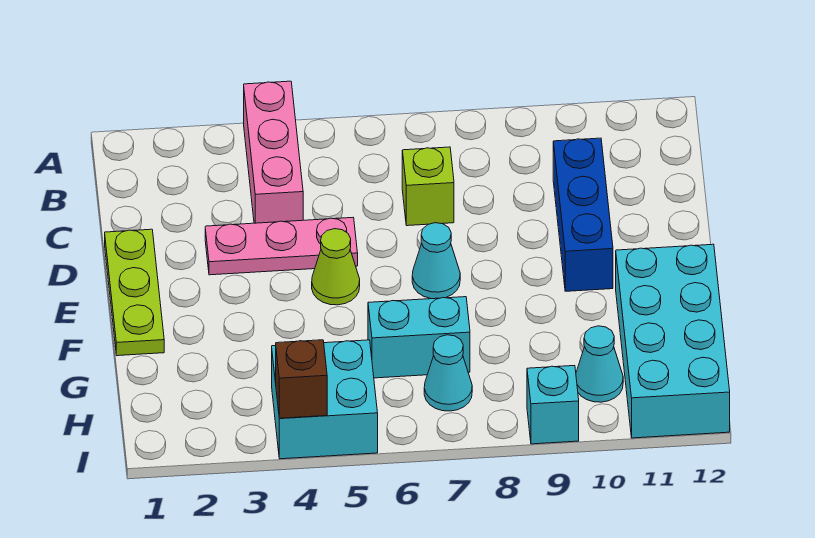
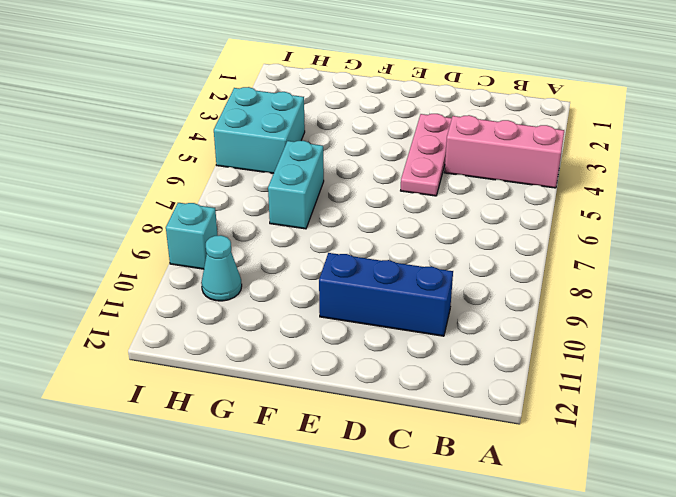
none -> lime 1x1 brick [402,147,454,226]
none -> lime 1x3 plate [105,229,164,356]
none -> lime 1x1 cone [312,229,360,305]

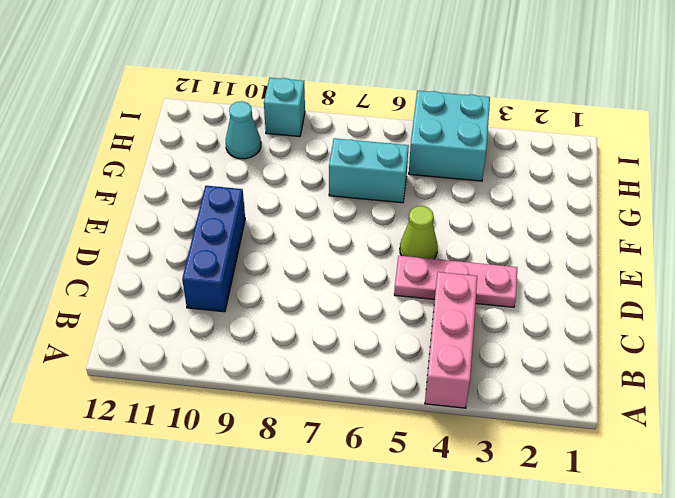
none -> lime 1x1 brick [402,147,454,226]
none -> lime 1x3 plate [105,229,164,356]
none -> cyan 1x1 cone [412,223,460,299]

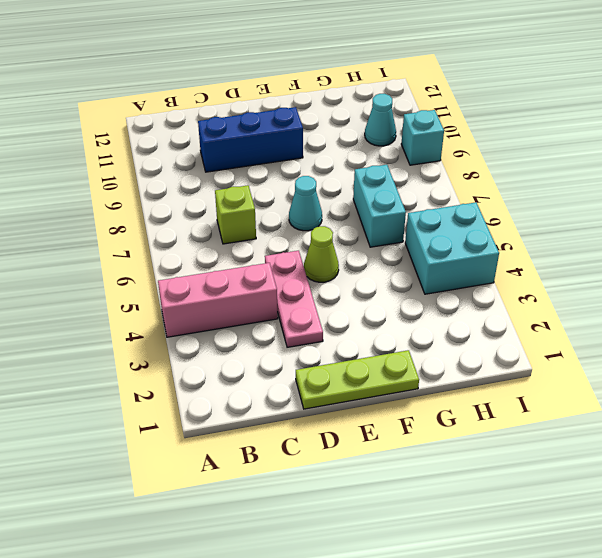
none -> cyan 2x4 brick [616,244,730,438]
none -> cyan 1x1 cone [424,335,472,411]
none -> brown 1x1 brick [276,340,327,418]

